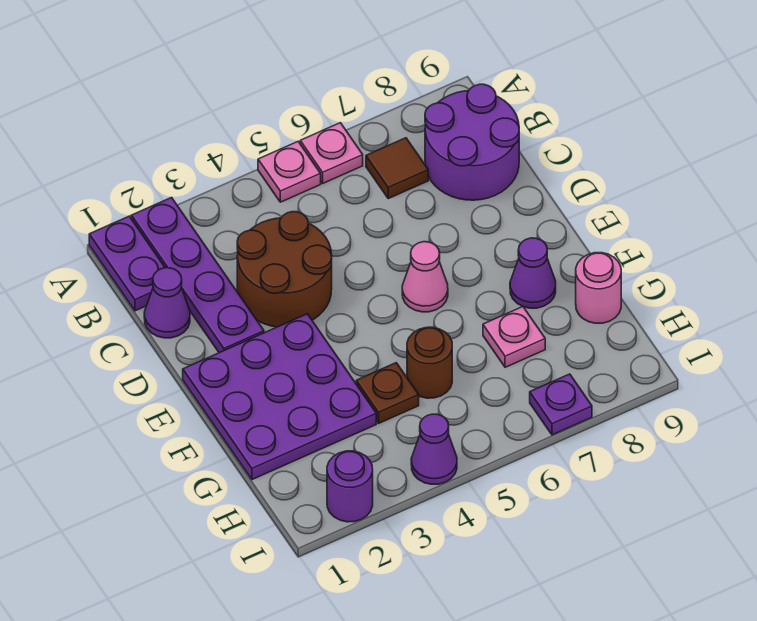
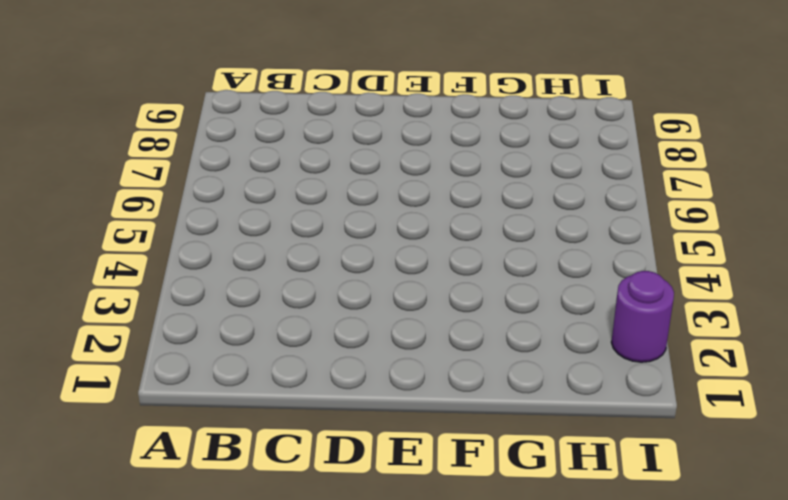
none -> purple 1x2 plate [89,216,165,311]
none -> purple 1x4 plate [131,198,264,353]
none -> pink 1x1 plate [258,142,321,202]

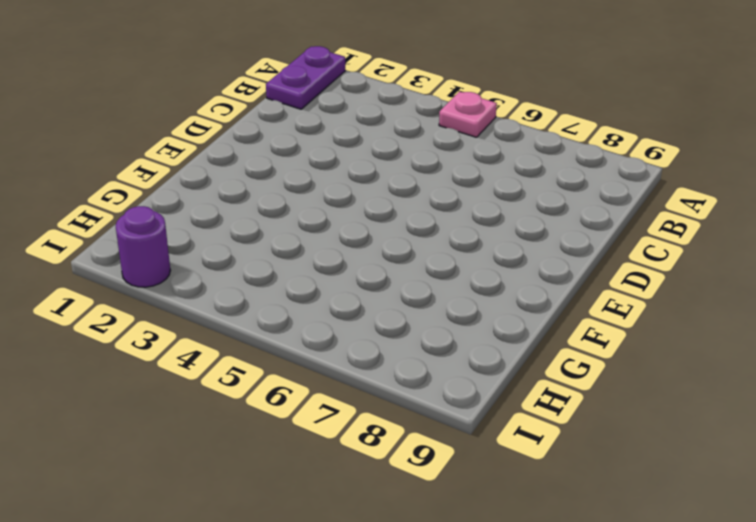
none -> purple 1x4 plate [131,198,264,353]
none -> pink 1x1 plate [300,123,363,183]
none -> brown 1x1 tile [366,138,428,199]

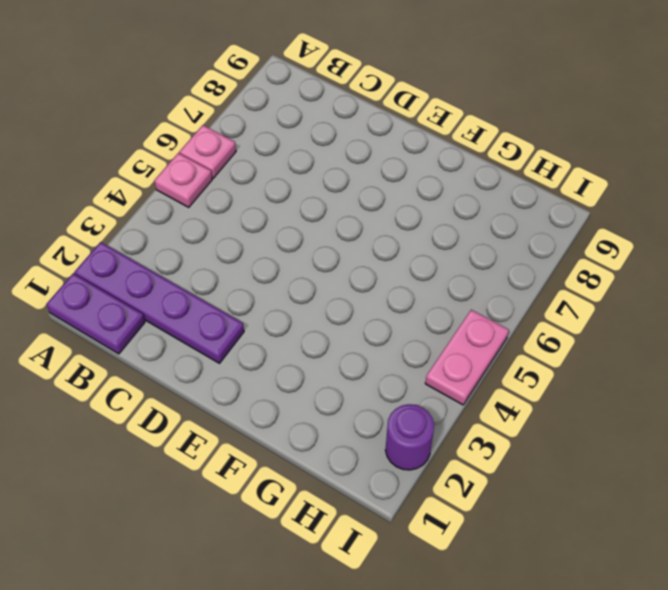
pink 1x2 plate [425,310,509,405] -> purple 1x1 cone [411,414,457,484]
none -> brown 1x1 tile [366,138,428,199]
none -> purple 2x2 round brick [425,84,519,200]
none -> purple 1x1 cone [144,268,190,338]

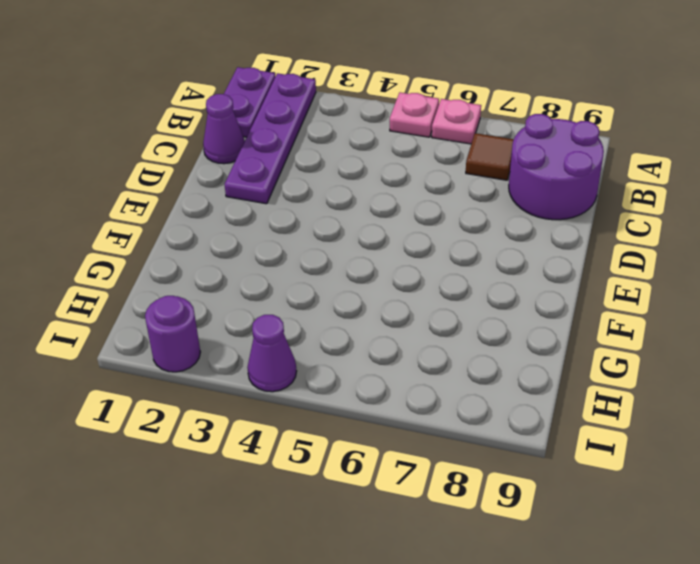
none -> brown 2x2 round brick [237,212,332,327]
none -> purple 3x3 plate [183,314,376,480]
none -> pink 1x1 cone [402,242,448,312]

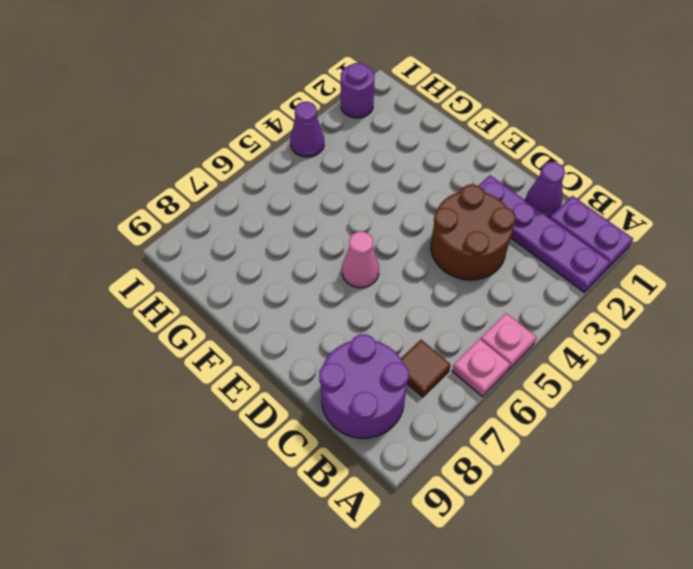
none -> purple 3x3 plate [183,314,376,480]
none -> purple 1x1 cone [510,238,556,308]
none -> brown 1x1 plate [356,363,419,423]

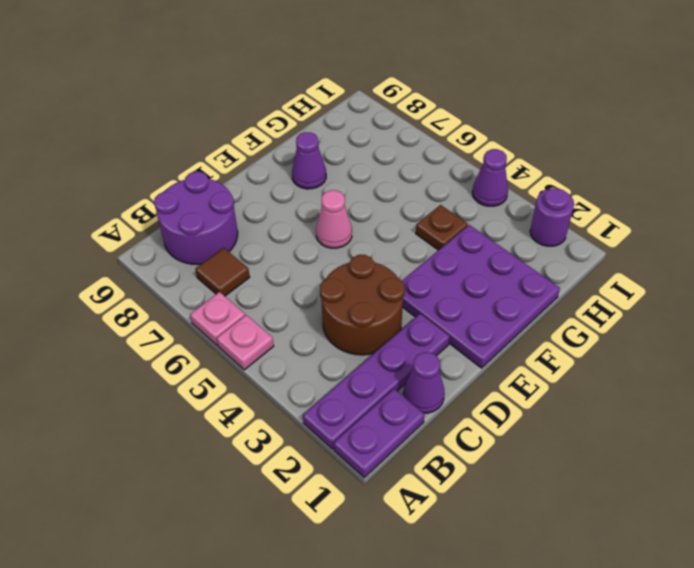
none -> brown 1x1 round brick [407,327,452,398]
none -> pink 1x1 plate [483,306,545,367]
none -> pink 1x1 round brick [576,253,621,323]

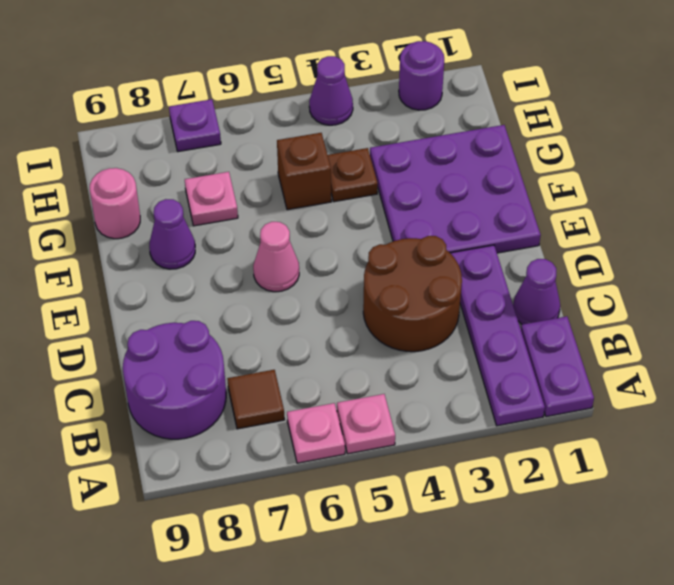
brown 1x1 brick [277,133,331,210] -> brown 1x1 round brick [407,327,452,398]

